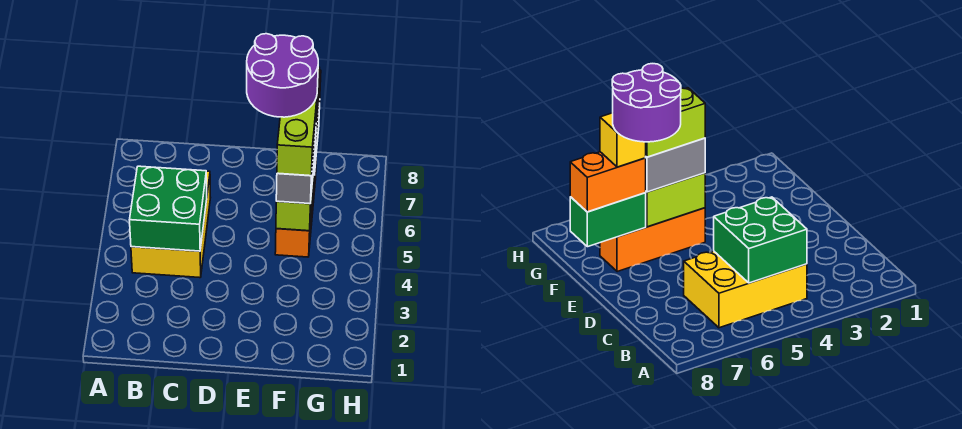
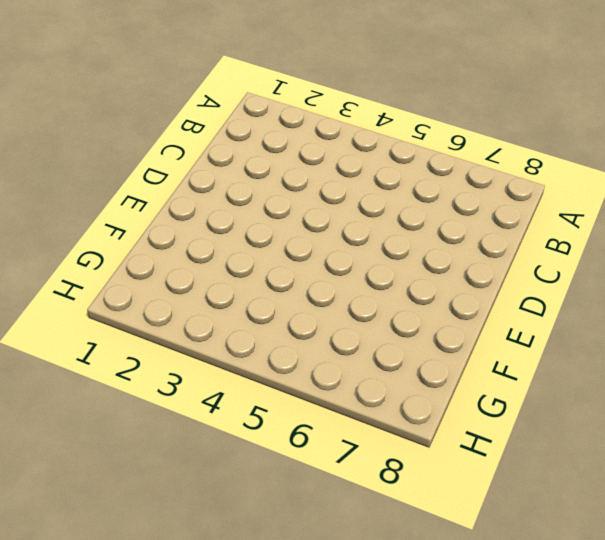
none -> yellow 2x3 brick [131,171,211,278]
none -> orange 1x3 brick [275,153,317,257]

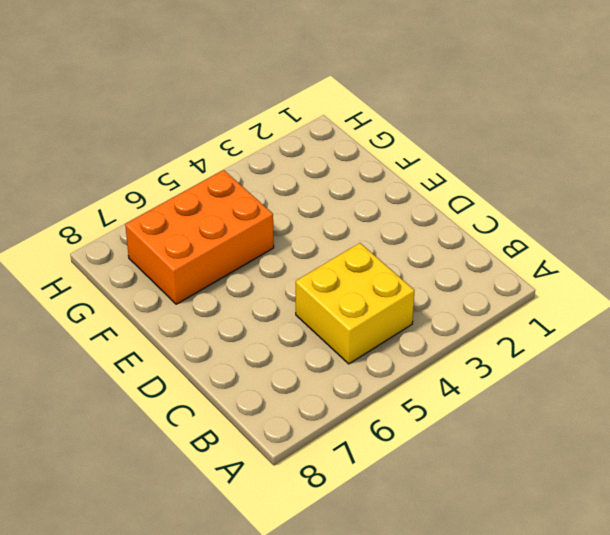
yellow 2x2 brick [296,243,415,364] -> yellow 2x3 brick [131,171,211,278]
orange 2x3 brick [125,170,274,304] -> orange 1x3 brick [275,153,317,257]
none -> green 2x2 brick [130,166,207,251]
none -> lime 1x2 brick [276,159,315,231]

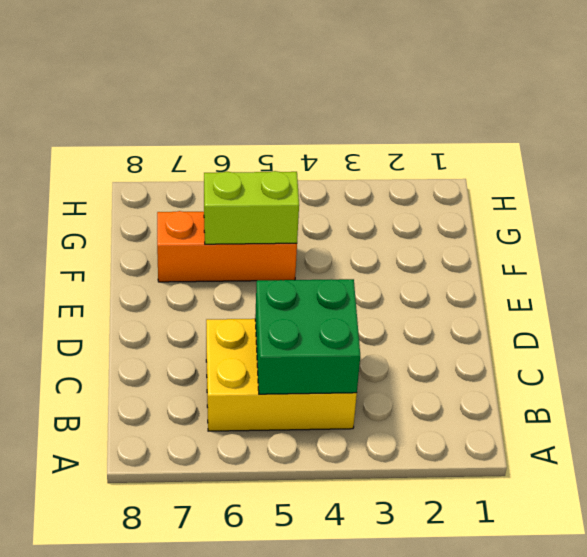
none -> green 1x2 brick [570,193,646,247]
none -> grey 1x2 brick [276,131,316,204]

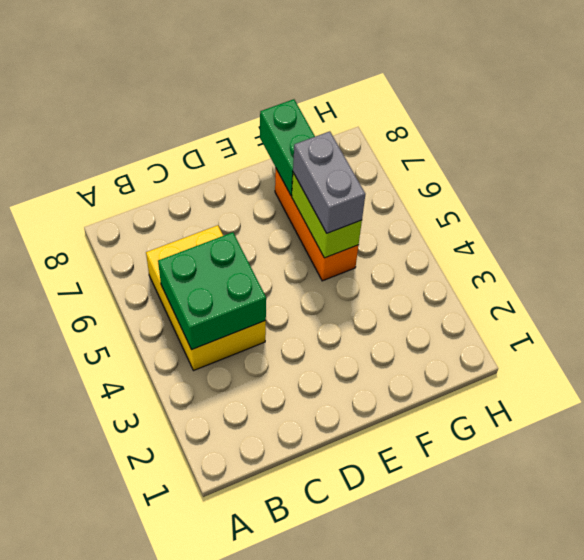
none -> orange 1x2 brick [570,152,646,212]
none -> lime 1x2 brick [277,97,317,176]

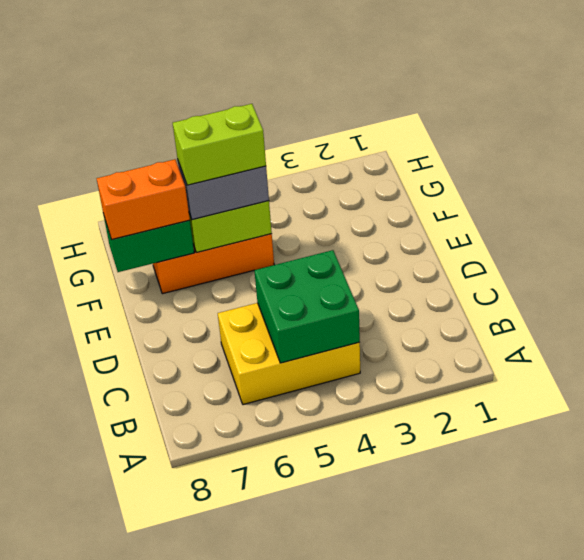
none -> yellow 1x1 brick [600,113,646,167]
none -> purple 2x2 round brick [247,34,318,117]

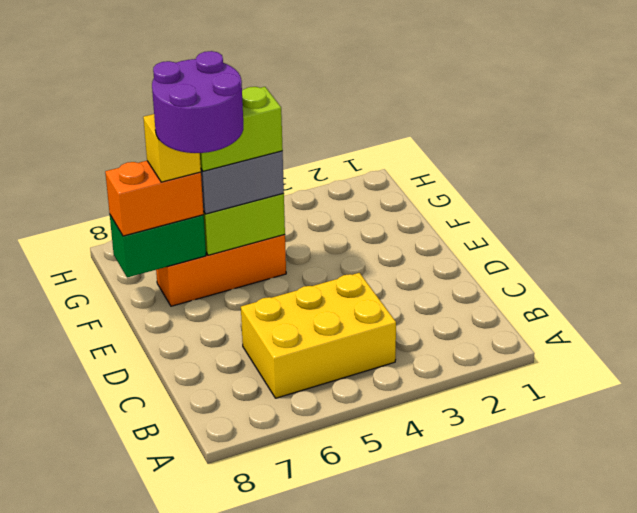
none -> green 2x2 brick [130,166,207,251]

